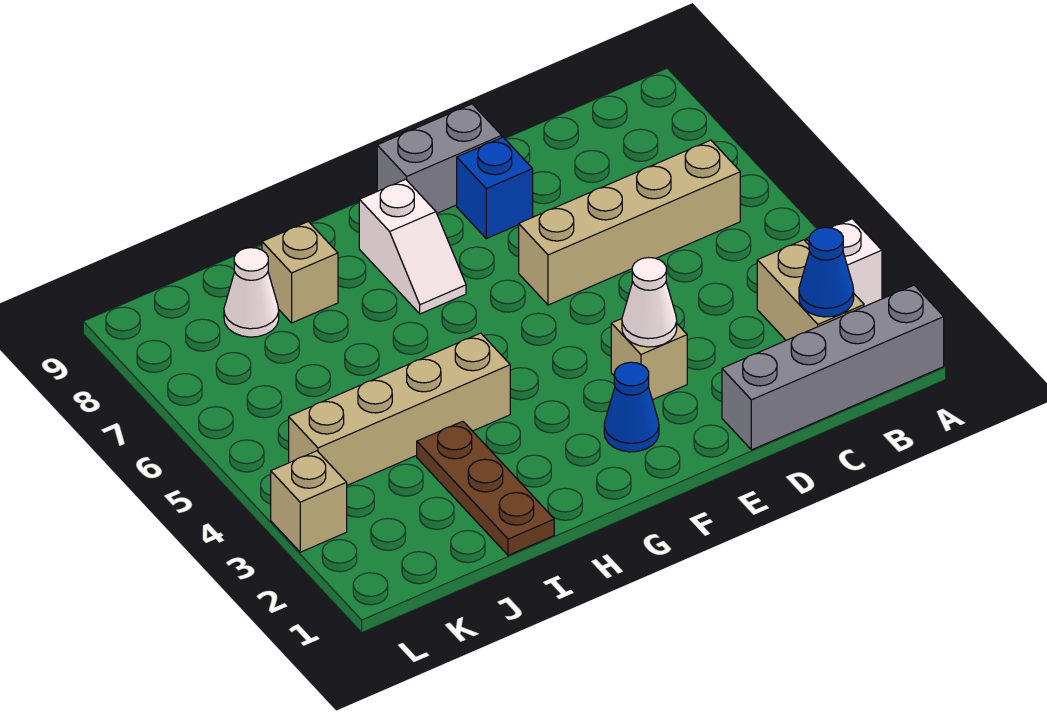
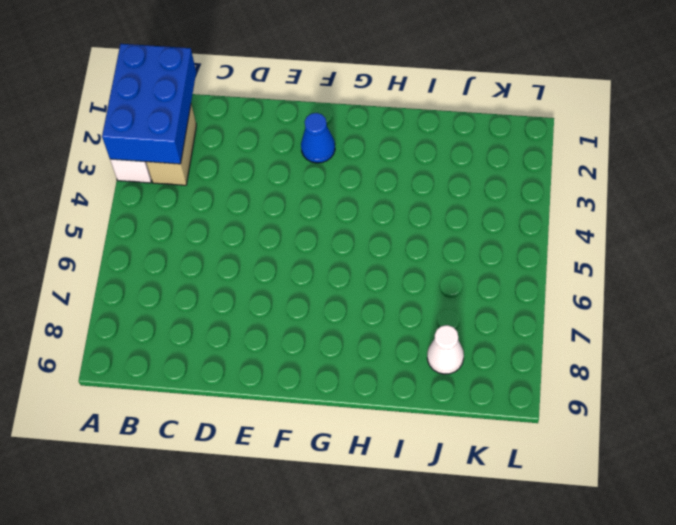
blue 2x3 brick [102,44,196,164] -> blue 1x1 cone [799,227,854,317]
none -> grey 1x4 brick [722,285,944,450]
none -> tan 1x4 brick [519,140,740,305]
none -> tan 1x1 brick [611,319,687,400]

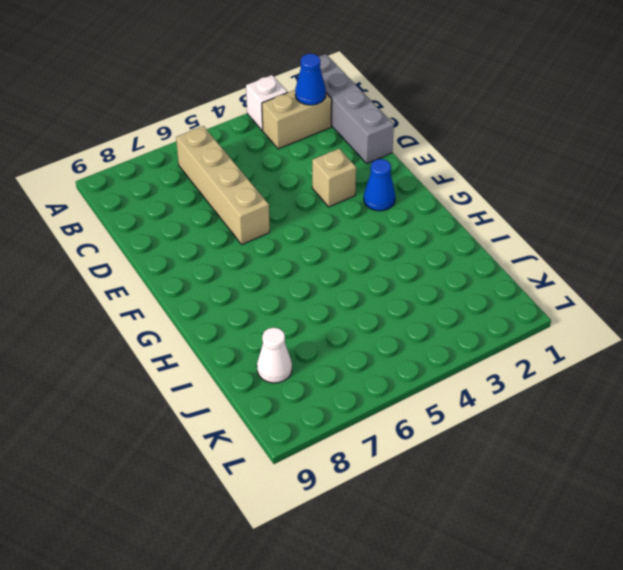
none -> blue 1x1 brick [457,137,533,239]
none -> grey 1x2 brick [377,104,502,213]
none -> white 1x2 slope [359,179,466,314]

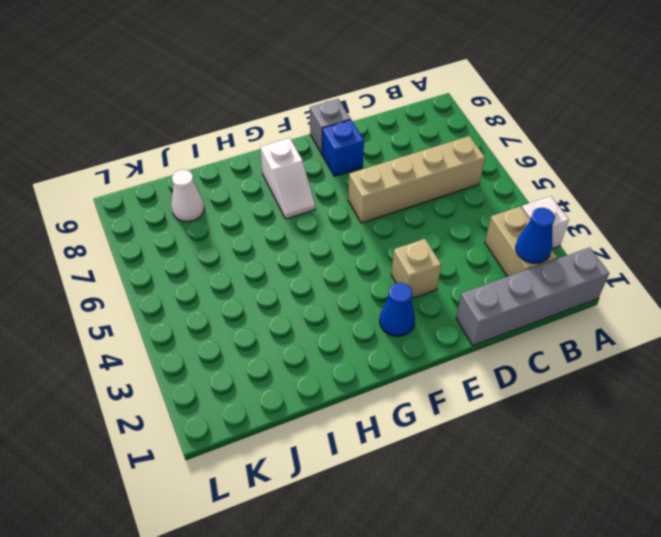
grey 1x1 brick [310,99,351,154] -> grey 1x2 brick [377,104,502,213]
none -> tan 1x4 brick [289,333,510,485]
none -> brown 1x3 plate [417,421,554,555]
none -> tan 1x1 brick [262,222,338,323]

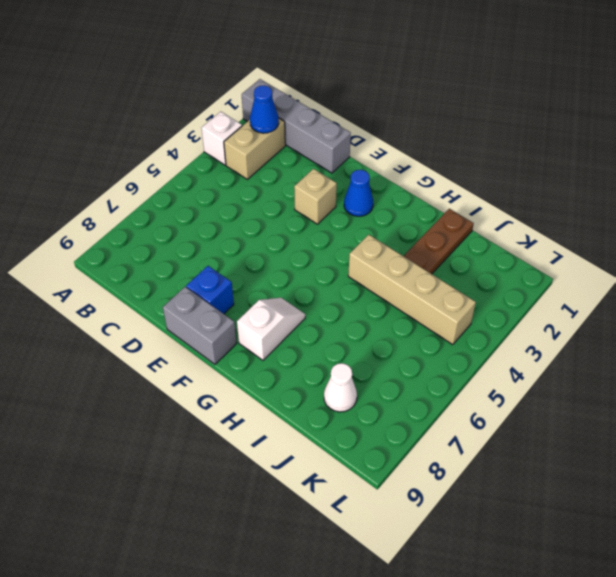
none -> tan 1x4 brick [519,140,740,305]
none -> tan 1x1 brick [262,222,338,323]
none -> tan 1x1 brick [271,451,347,552]

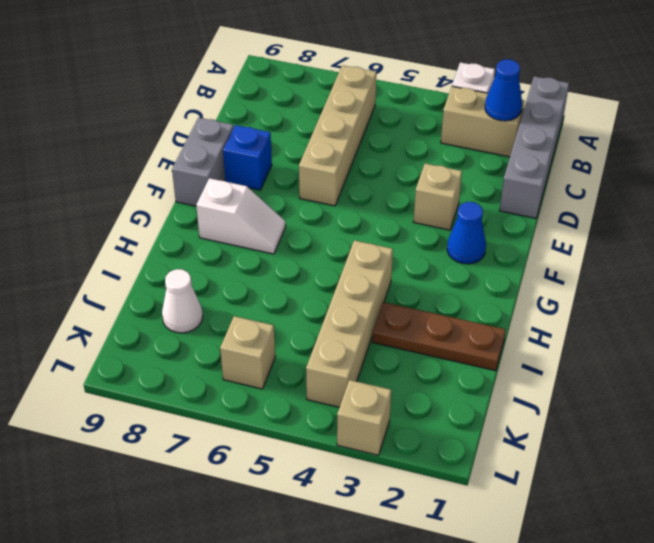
tan 1x1 brick [220,316,275,389] -> tan 1x1 brick moved to [262,222,338,323]
none -> white 1x1 cone [622,258,677,347]

